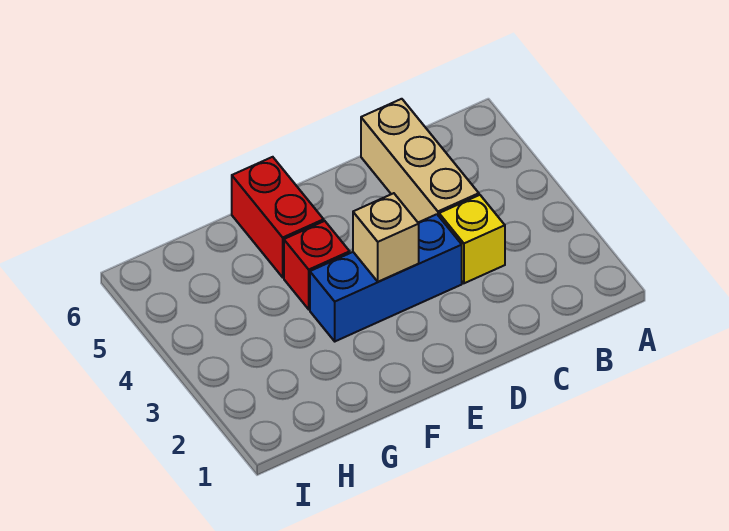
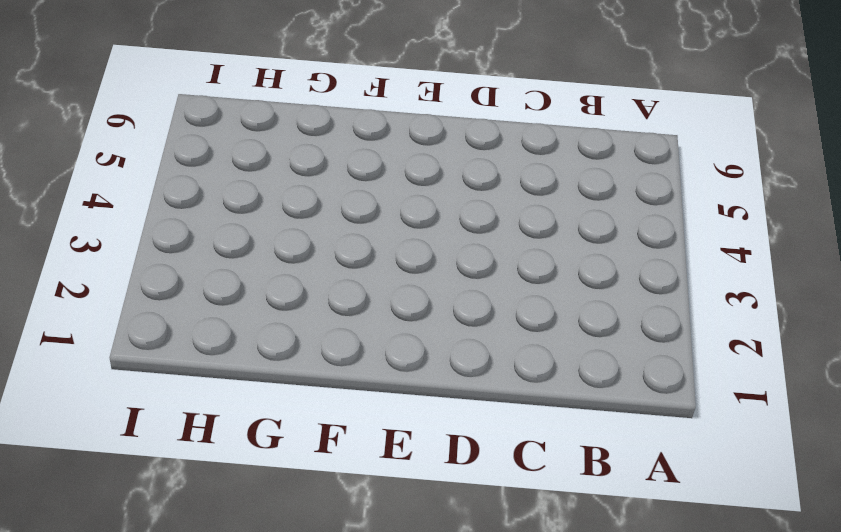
none -> yellow 1x1 brick [439,195,505,283]
none -> tan 1x3 brick [361,99,479,222]

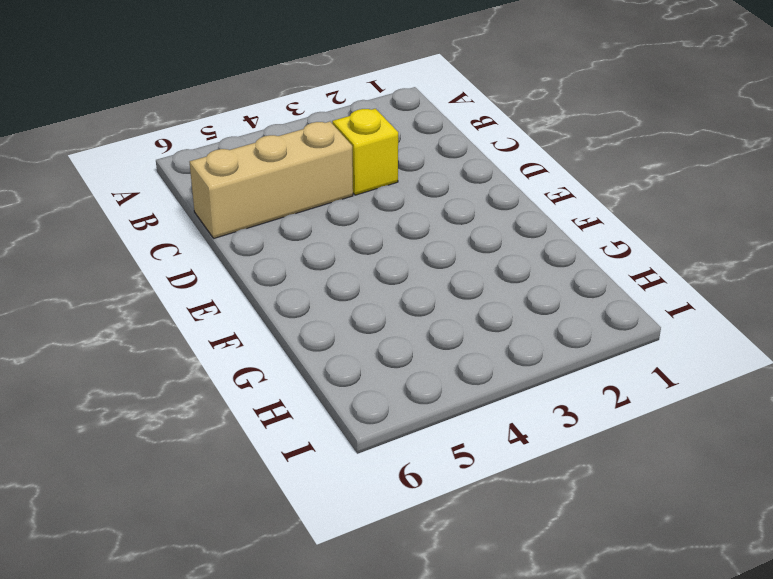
none -> blue 1x3 brick [310,214,462,341]
none -> red 1x1 brick [284,221,350,309]

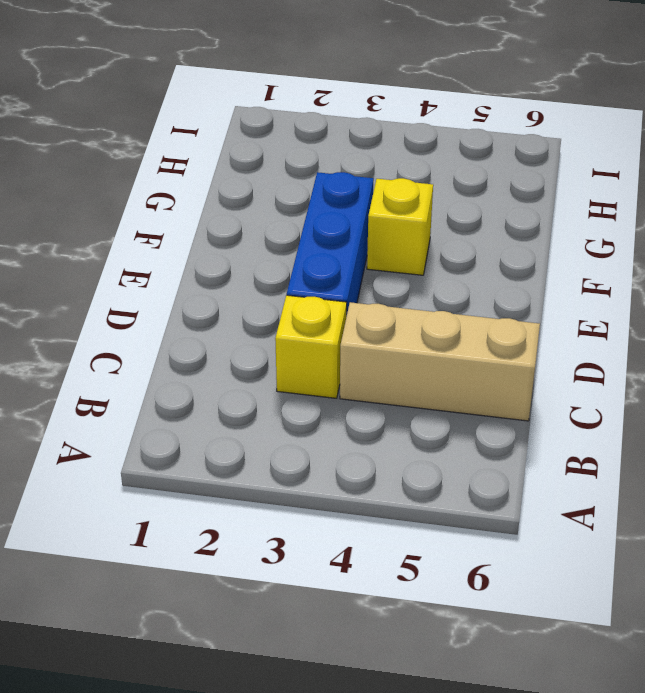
yellow 1x1 brick [367,178,433,275] -> red 1x1 brick [284,221,350,309]
none -> red 1x2 brick [232,157,324,277]
none -> tan 1x1 brick [353,193,419,282]

